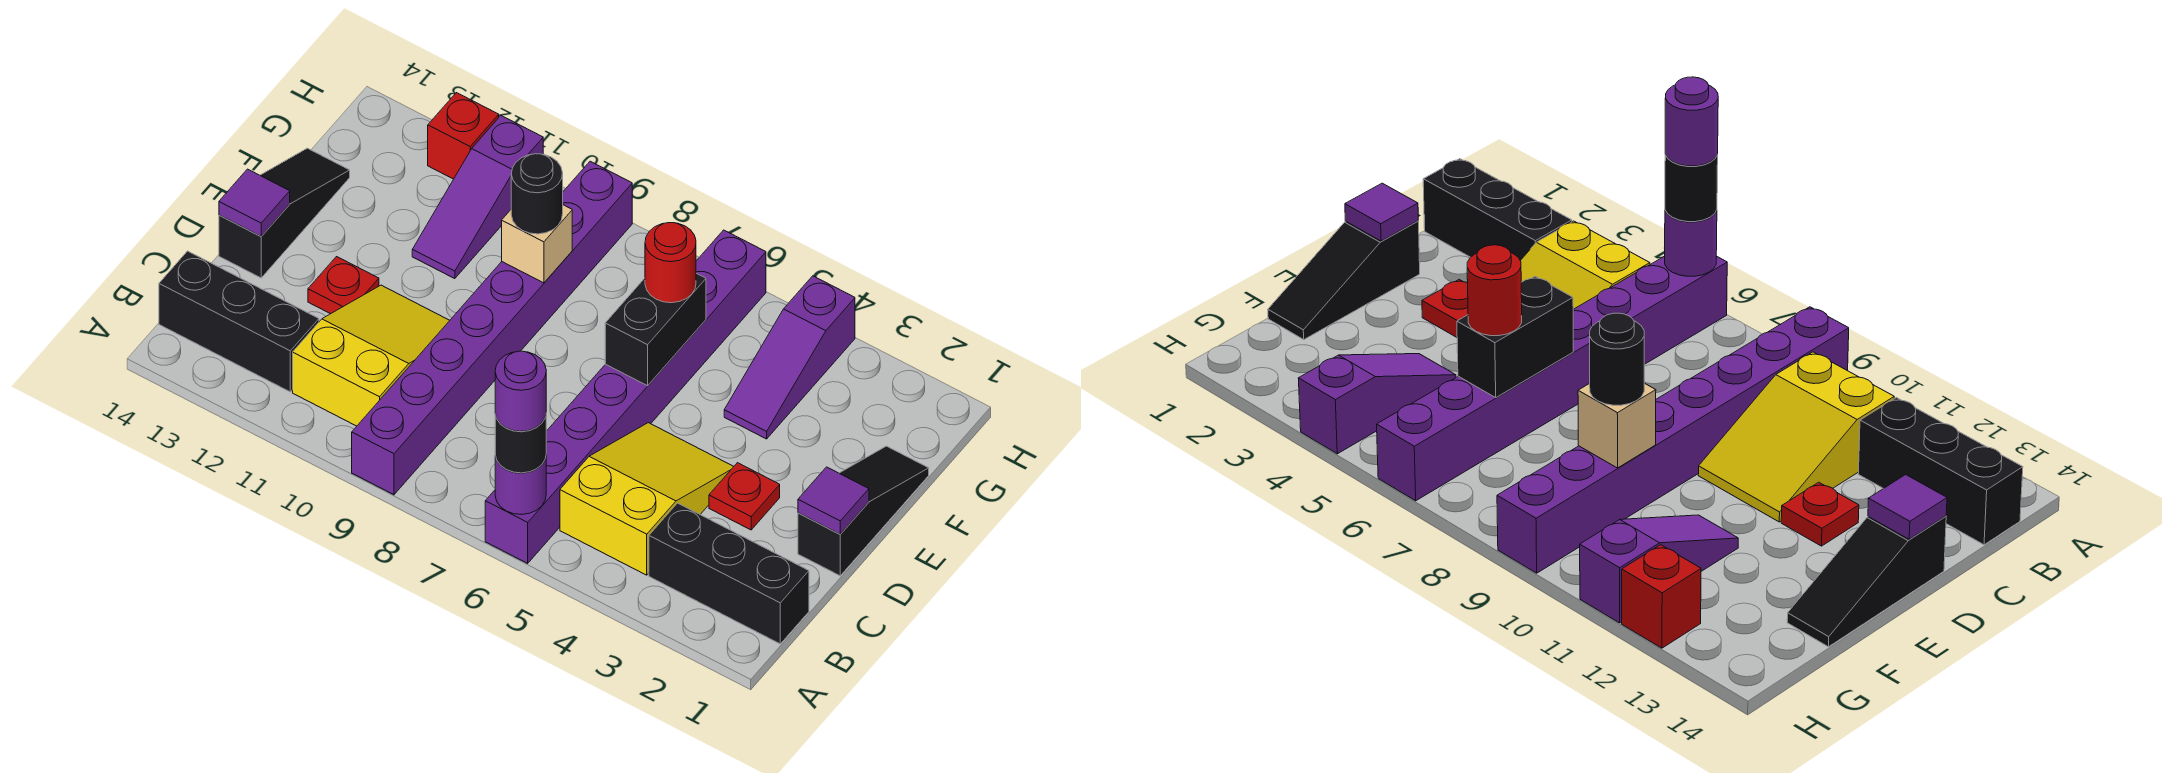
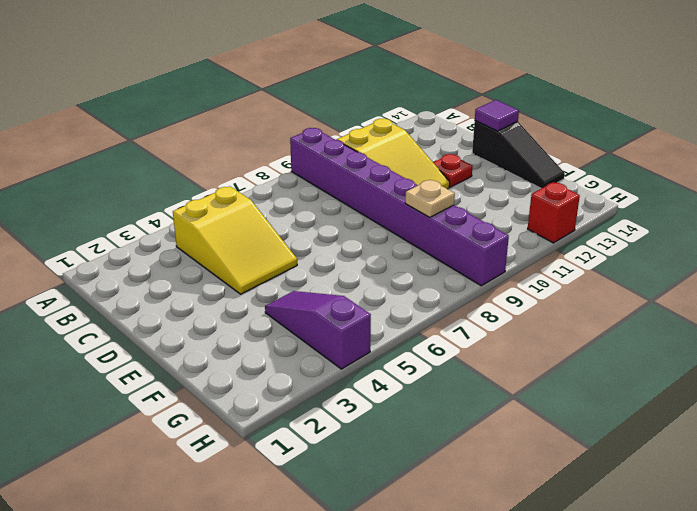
tan 1x1 plate [405,180,455,217] -> tan 1x1 brick [502,205,572,283]
none -> purple 1x8 brick [485,230,766,563]
none -> black 1x3 brick [649,503,809,644]
none -> black 1x3 brick [159,251,319,392]

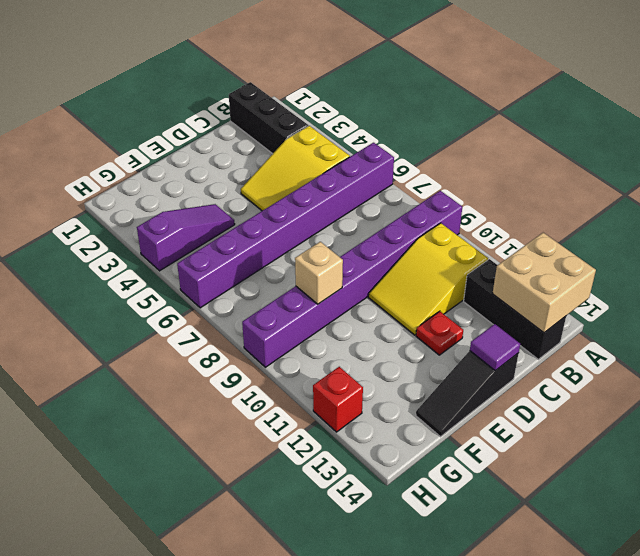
tan 2x2 brick [493,233,596,333] -> none
none -> black 1x3 slope [798,446,929,576]
none -> red 1x1 plate [709,463,780,530]
none -> purple 1x3 slope [412,116,543,279]

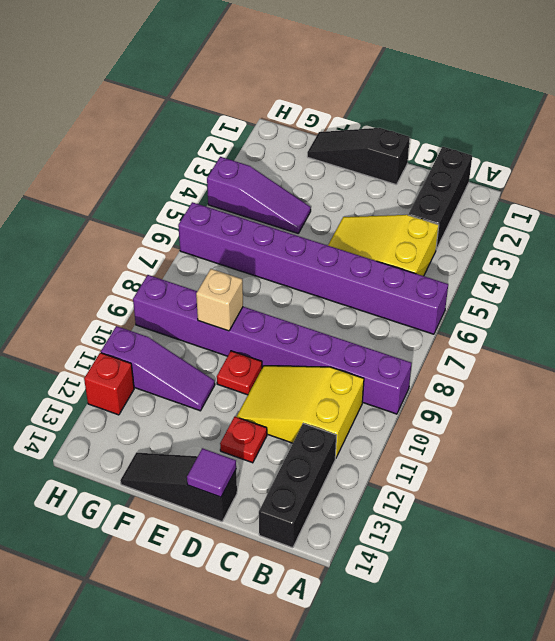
red 1x1 plate [217,351,262,395] -> red 1x1 plate moved to [709,463,780,530]
none -> purple 1x1 round brick [495,456,546,515]
none -> purple 1x1 tile [798,467,869,534]
none -> black 1x2 brick [605,273,706,386]

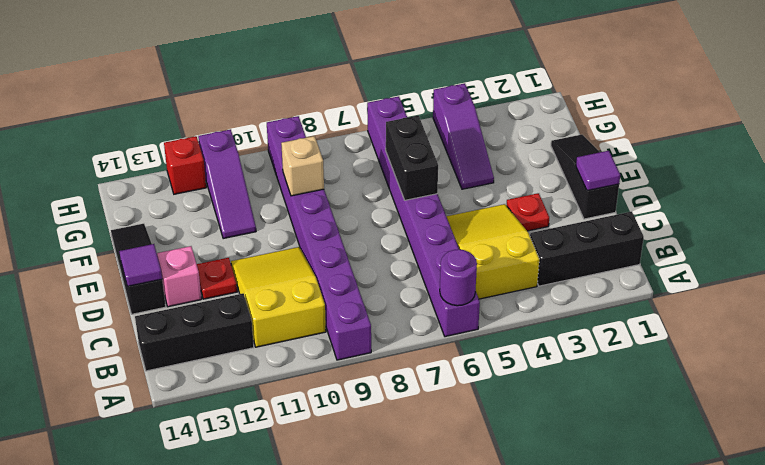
pink 1x1 brick [157,246,202,307] -> none
none -> black 1x1 round brick [495,414,546,473]
none -> red 1x1 round brick [645,223,696,303]
none -> black 1x1 round brick [511,154,563,234]

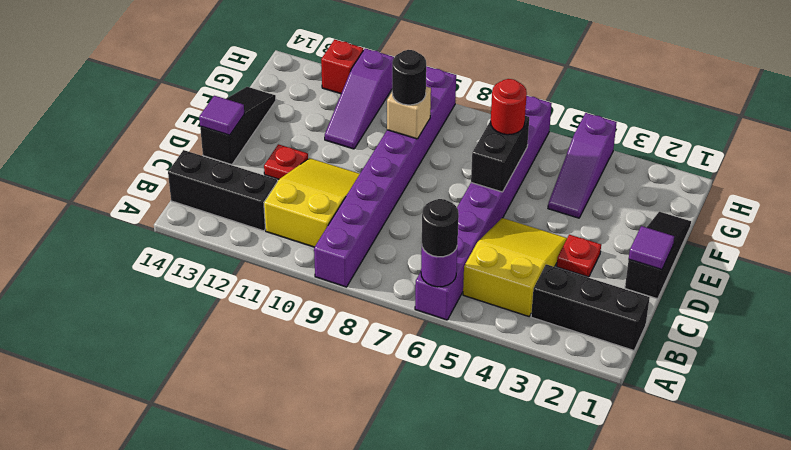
none -> purple 1x1 round brick [495,351,546,431]

